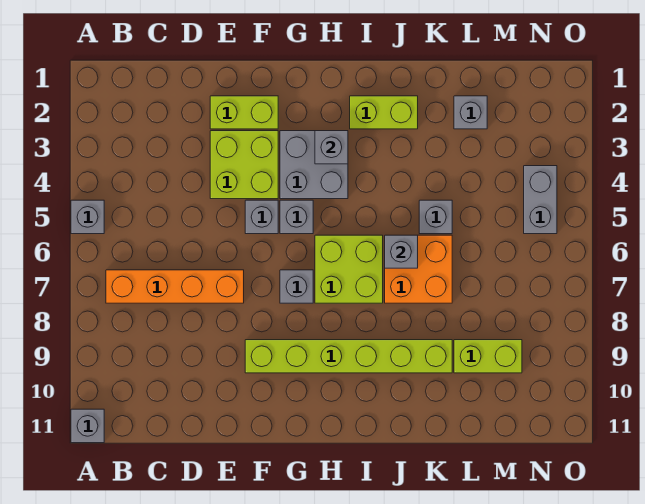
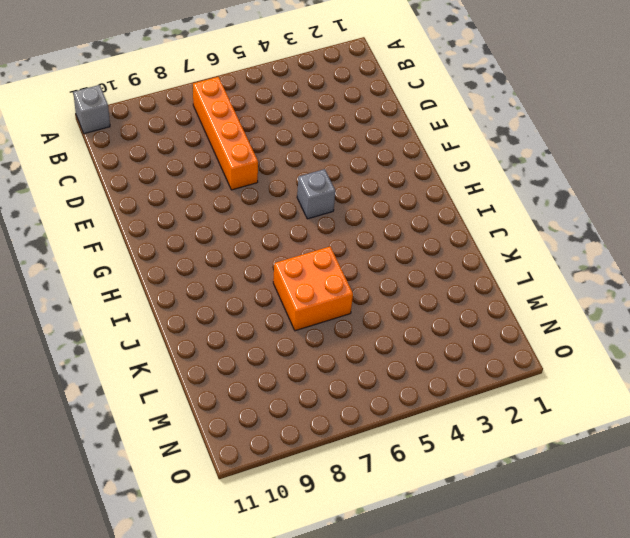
none -> grey 1x1 brick [71,200,104,234]
none -> lime 1x2 brick [210,96,278,129]
none -> lime 2x2 brick [210,131,278,199]

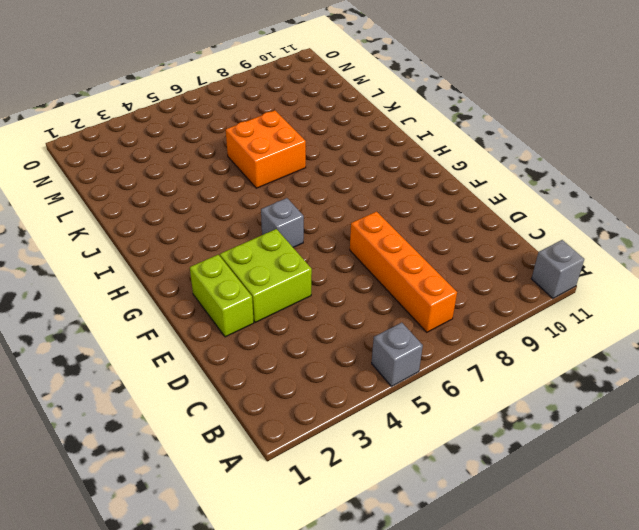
none -> grey 1x1 brick [245,200,278,234]
none -> lime 1x6 brick [245,340,452,373]
none -> grey 2x2 brick [280,131,348,199]

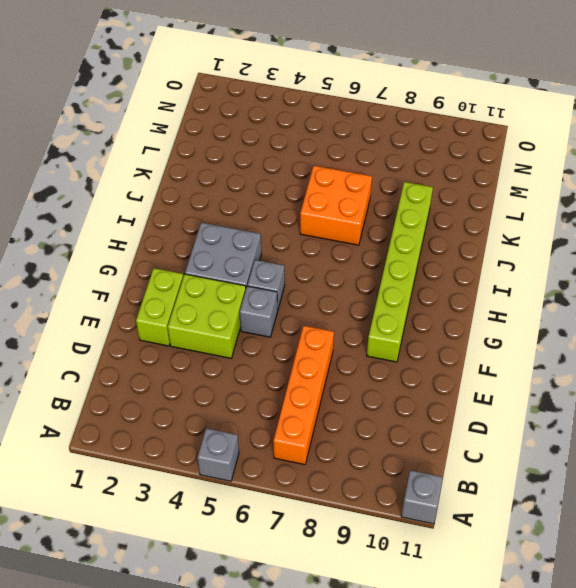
none -> grey 1x1 brick [280,270,313,303]
none -> lime 2x2 brick [315,235,383,303]
none -> lime 1x2 brick [350,96,418,129]

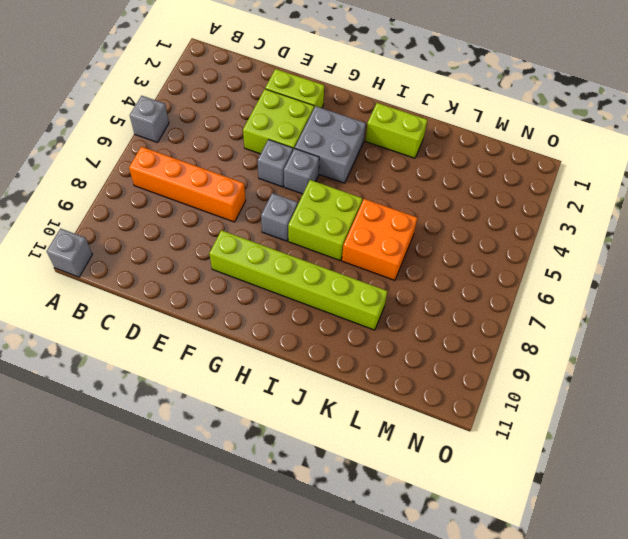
none -> grey 1x1 brick [419,200,452,234]
none -> grey 1x1 brick [454,96,487,129]
none -> lime 1x2 brick [454,340,522,373]

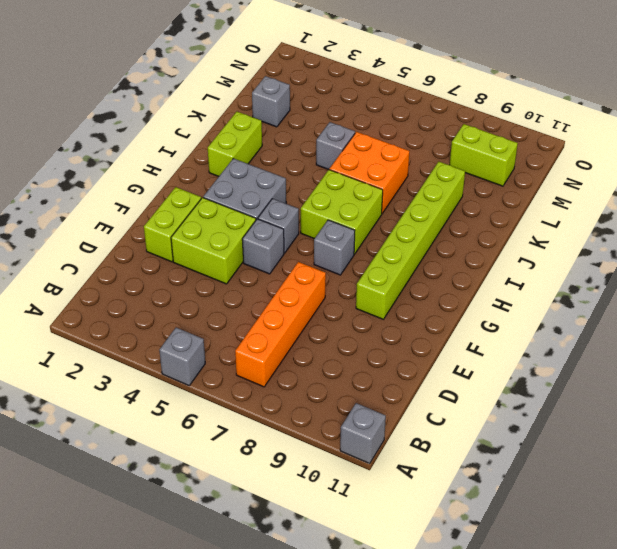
lime 1x2 brick [450,124,518,186] -> lime 1x2 brick turned to [454,340,522,373]
none -> grey 1x2 brick [524,166,557,234]
none -> grey 1x1 brick [315,131,348,164]
none -> grey 1x1 brick [385,235,418,268]

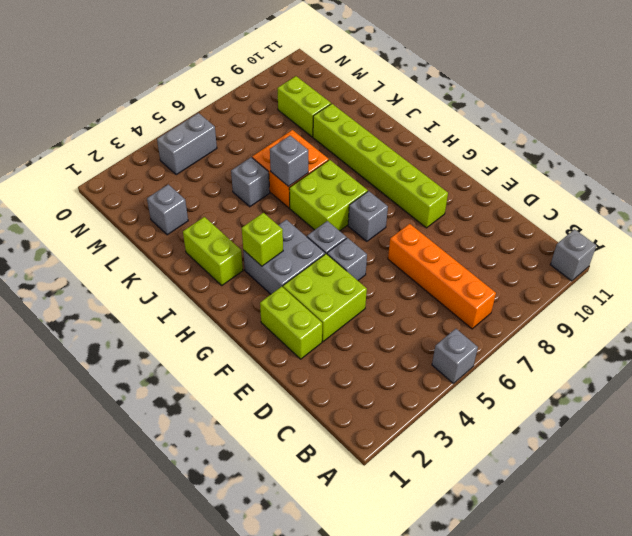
lime 1x1 brick [242,213,283,266] -> grey 1x1 brick [315,131,348,164]

